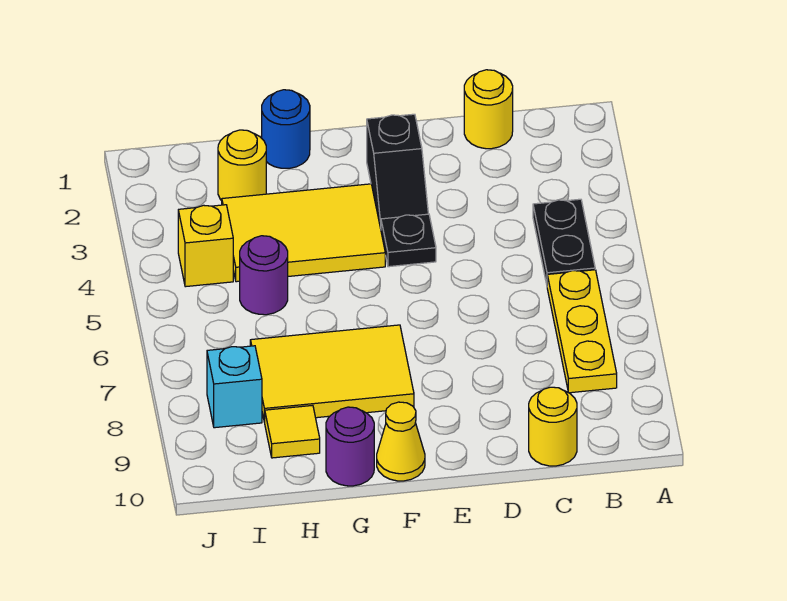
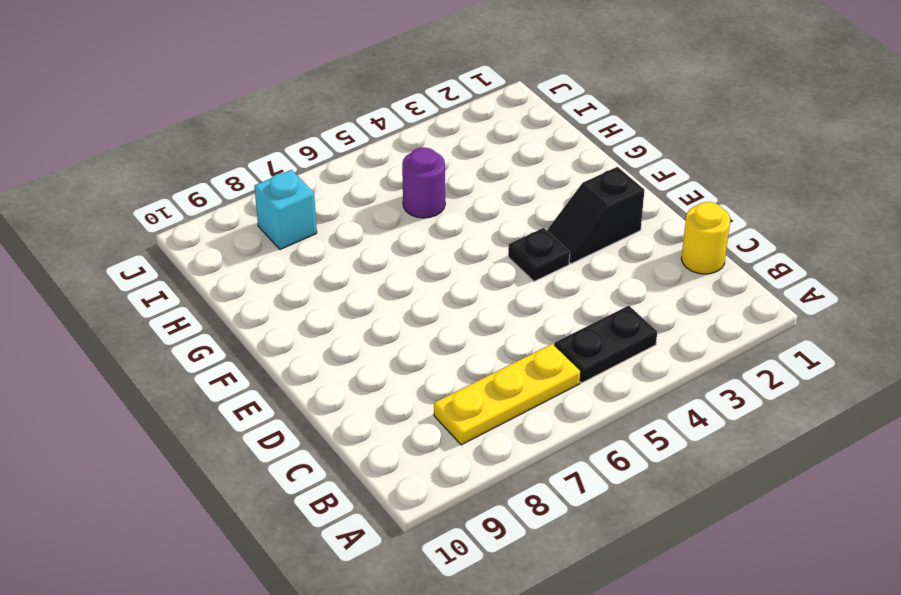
none -> yellow 1x1 round brick [529,387,577,466]
none -> yellow 2x3 tile [222,184,385,282]
none -> yellow 2x3 tile [250,325,414,422]

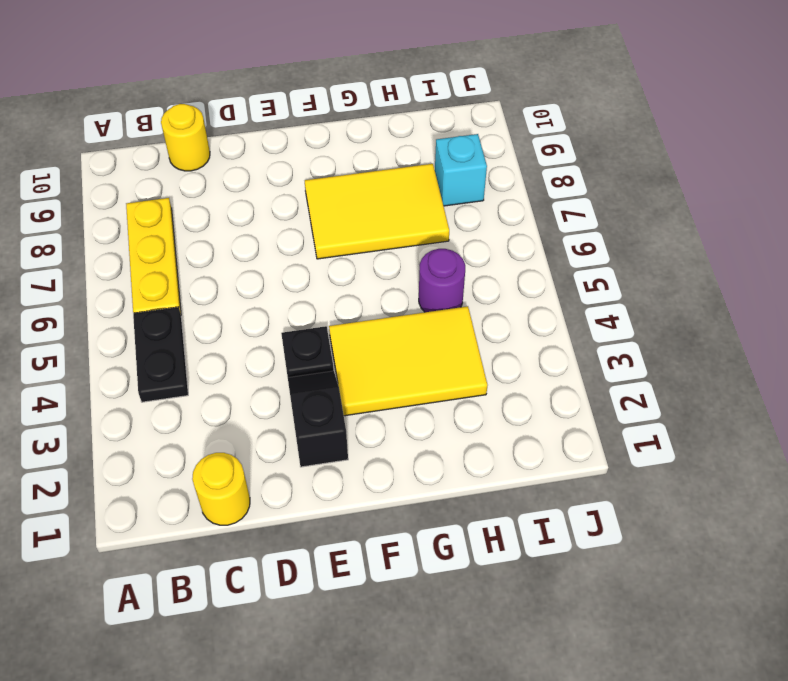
none -> yellow 1x1 cone [377,402,425,481]
none -> blue 1x1 round brick [262,90,310,168]
none -> purple 1x1 round brick [326,407,374,486]

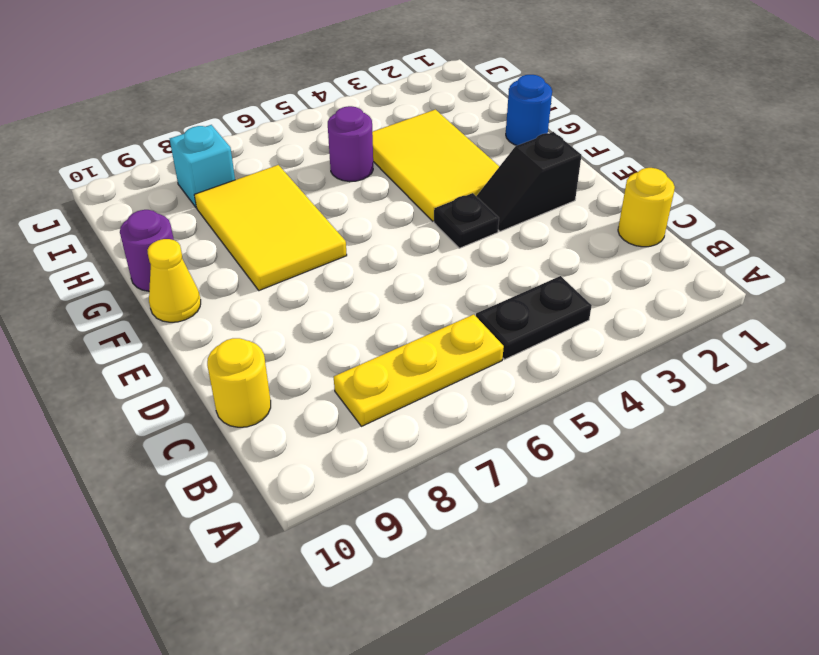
none -> yellow 1x1 round brick [218,130,266,201]
none -> yellow 1x1 tile [265,405,320,458]
none -> yellow 1x1 brick [178,205,233,287]

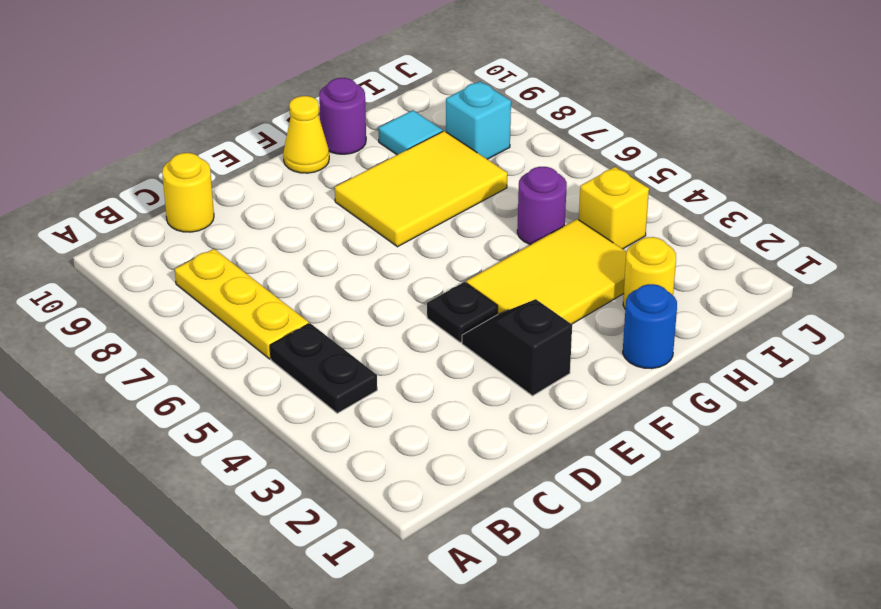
cyan 1x1 tile [378,110,443,155] -> yellow 1x1 tile [265,405,320,458]
none -> yellow 1x1 round brick [464,70,513,149]

